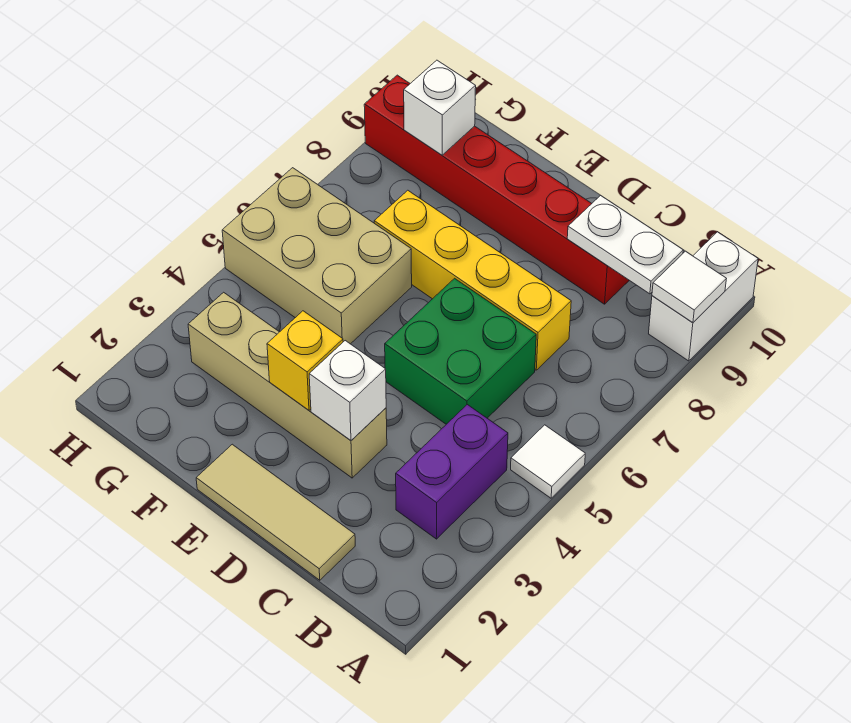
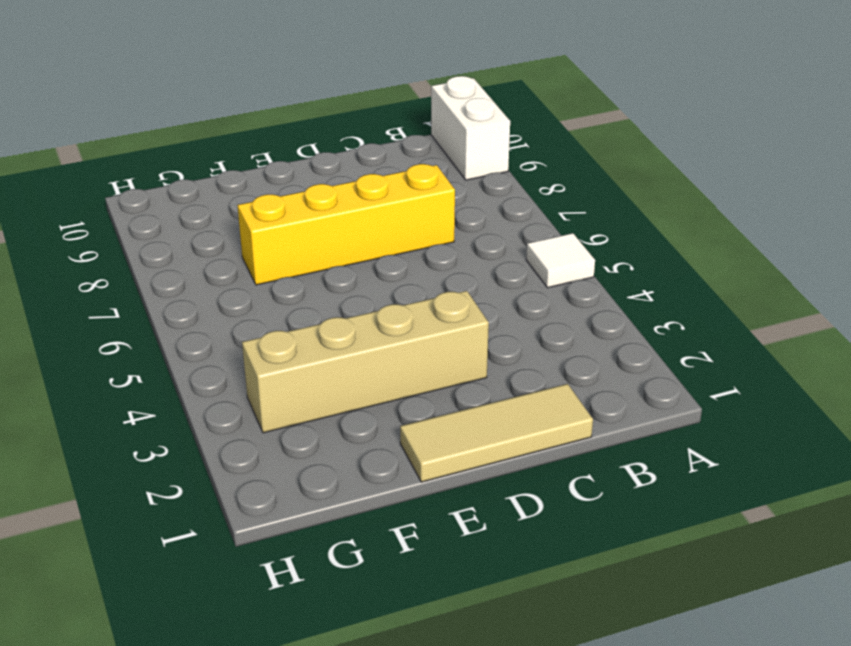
none -> purple 1x2 brick [396,405,508,539]
none -> green 2x2 brick [385,278,536,424]
none -> red 1x6 brick [364,75,629,304]

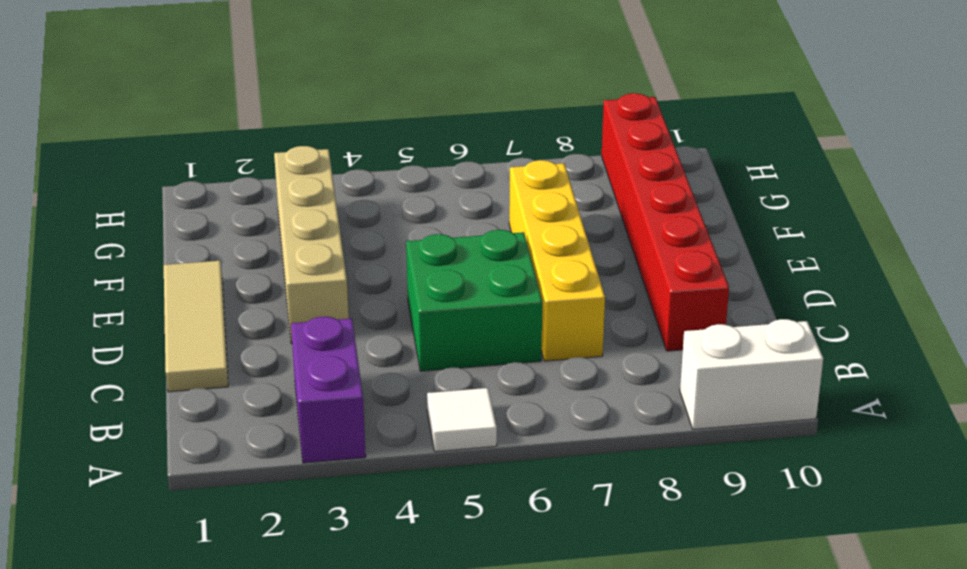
purple 1x2 brick [291,317,366,463] -> purple 1x2 brick turned to [396,405,508,539]
none -> tan 2x3 brick [222,168,412,344]
none -> white 1x1 tile [652,251,726,323]
none -> white 1x2 plate [567,195,683,294]

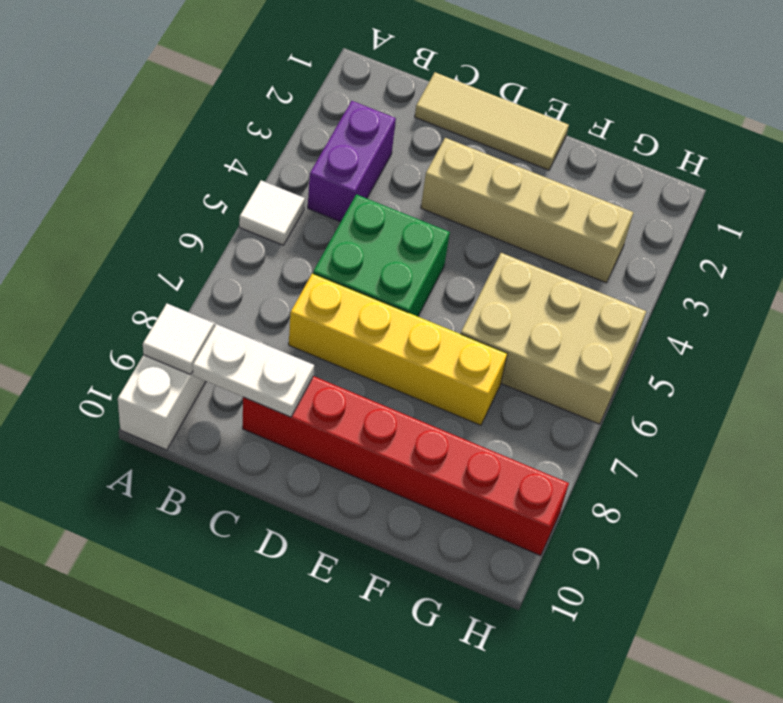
none -> white 1x1 brick [309,341,386,440]
none -> yellow 1x1 brick [267,311,343,410]
none -> white 1x1 brick [404,60,476,155]

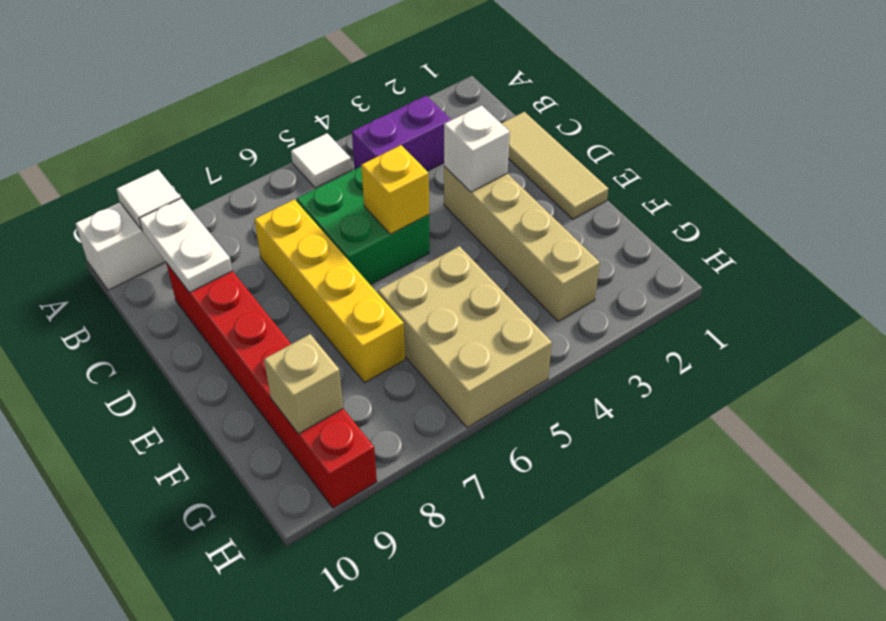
yellow 1x1 brick [361,145,429,234] -> yellow 1x1 brick moved to [267,311,343,410]
tan 1x1 brick [264,334,343,434] -> white 1x1 brick [404,60,476,155]

